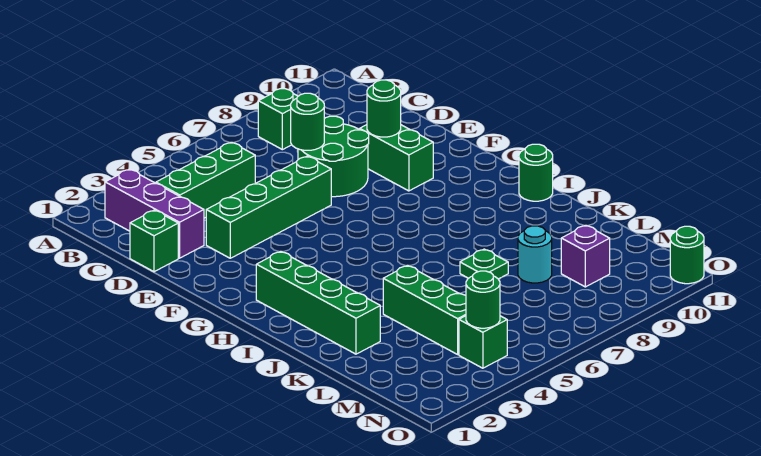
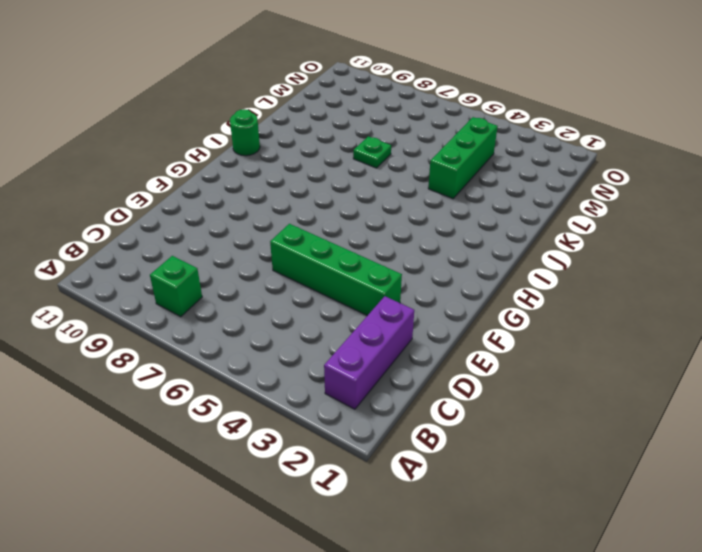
none -> green 1x3 brick [156,142,255,218]
none -> green 1x1 brick [130,210,178,272]
none -> green 2x2 round brick [298,116,369,197]

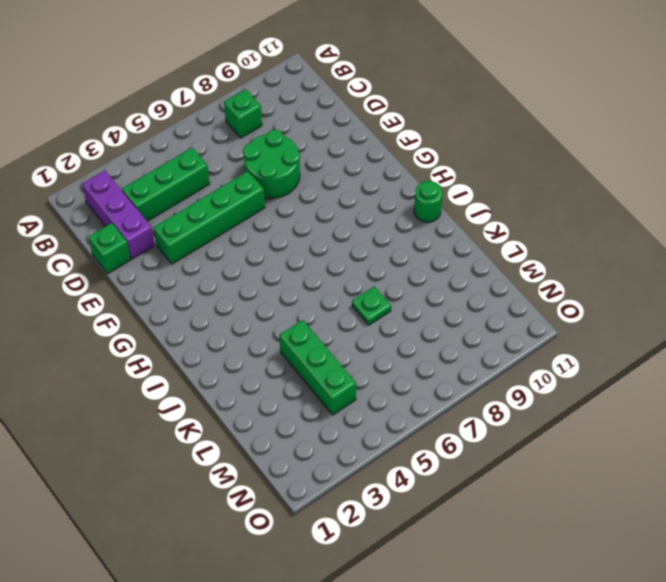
none -> green 1x2 brick [360,125,433,191]
none -> green 1x4 brick [256,251,380,354]
none -> cyan 1x1 round brick [518,226,552,283]

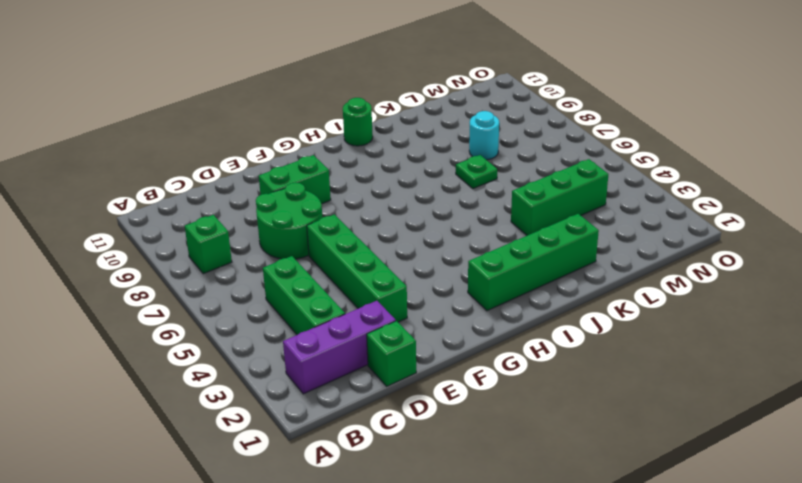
none -> purple 1x1 brick [561,225,610,287]
none -> green 1x1 brick [459,316,507,368]
none -> green 1x1 round brick [670,226,704,284]

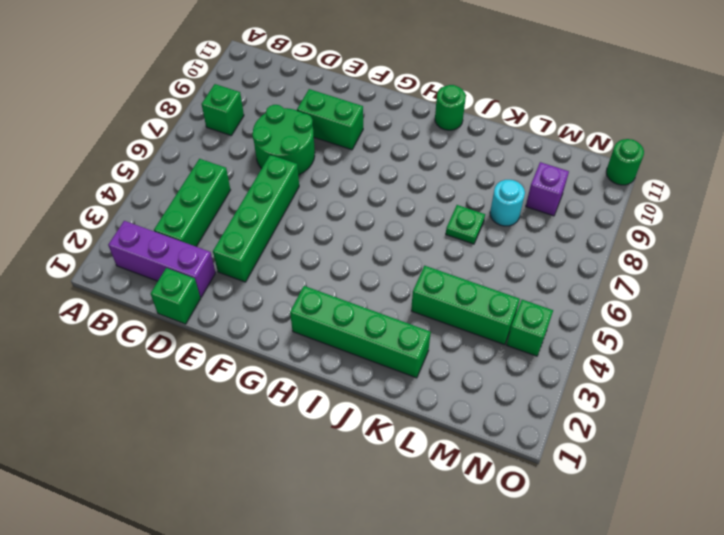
none -> green 1x1 round brick [291,93,324,150]
none -> green 1x1 round brick [367,80,401,137]
none -> green 1x1 round brick [466,271,500,328]

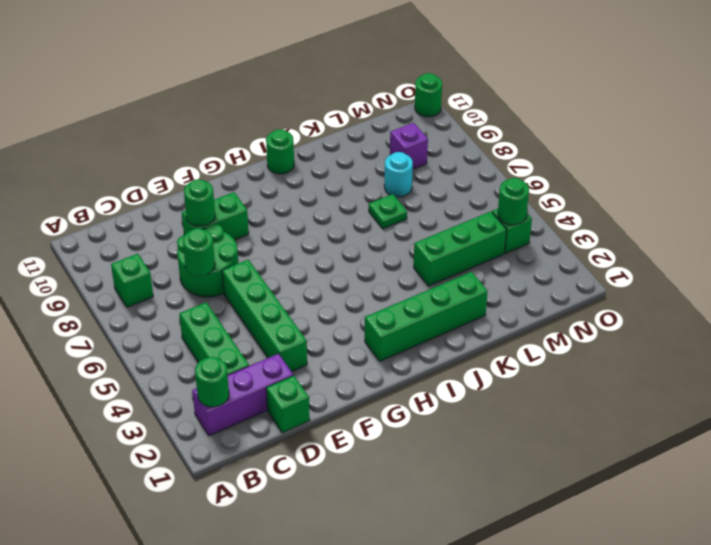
green 1x1 round brick [195,357,229,407] -> none

